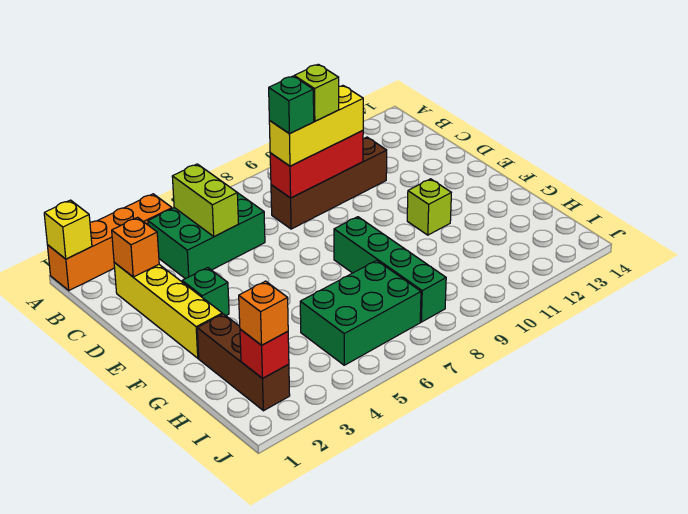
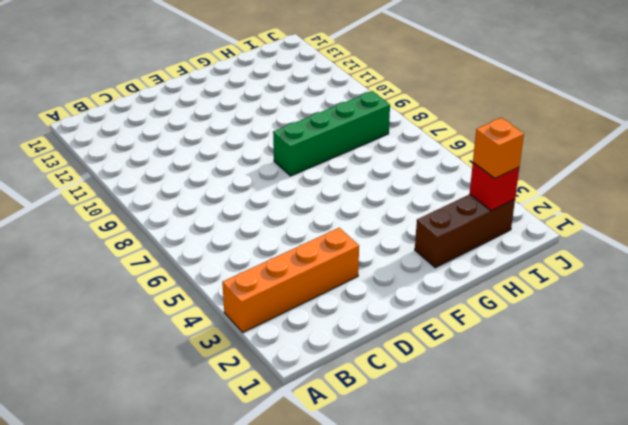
orange 1x4 brick [222,228,359,332] -> orange 1x4 brick turned to [47,194,172,290]
none -> green 2x3 brick [148,193,265,279]
none -> yellow 1x4 brick [114,263,222,358]
none -> brown 1x4 brick [271,137,387,229]

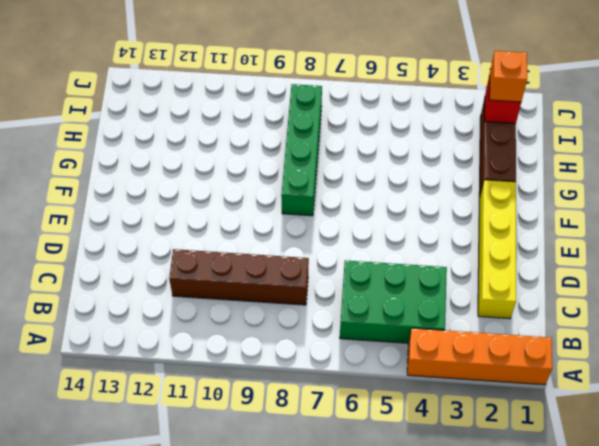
none -> green 1x1 brick [182,268,229,315]
none -> lime 1x1 brick [407,179,451,235]
none -> green 2x3 brick [300,260,421,365]

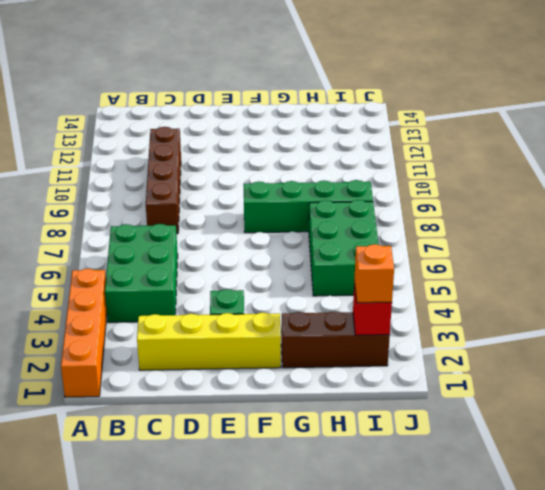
none -> lime 1x1 brick [407,179,451,235]
none -> yellow 1x1 brick [44,200,92,259]
none -> lime 1x2 brick [172,164,238,237]

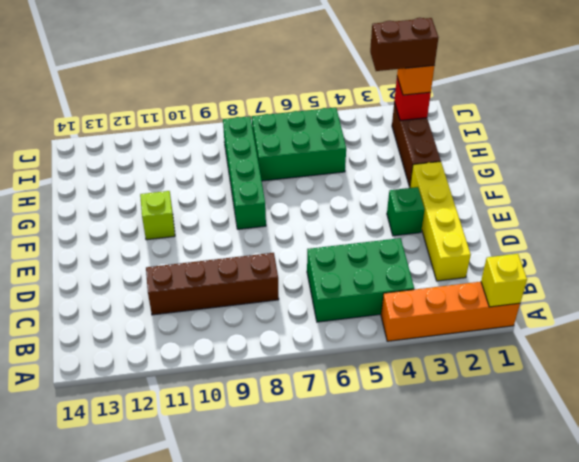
brown 1x2 brick [370,18,438,71] -> none
none -> lime 1x2 brick [172,164,238,237]
none -> orange 1x1 brick [112,217,159,277]
none -> red 1x3 brick [270,131,363,198]

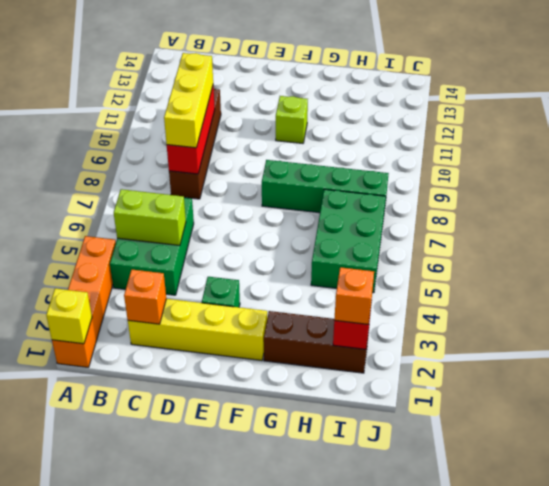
none -> green 1x1 brick [269,76,314,134]
none -> lime 1x1 brick [294,64,339,121]

